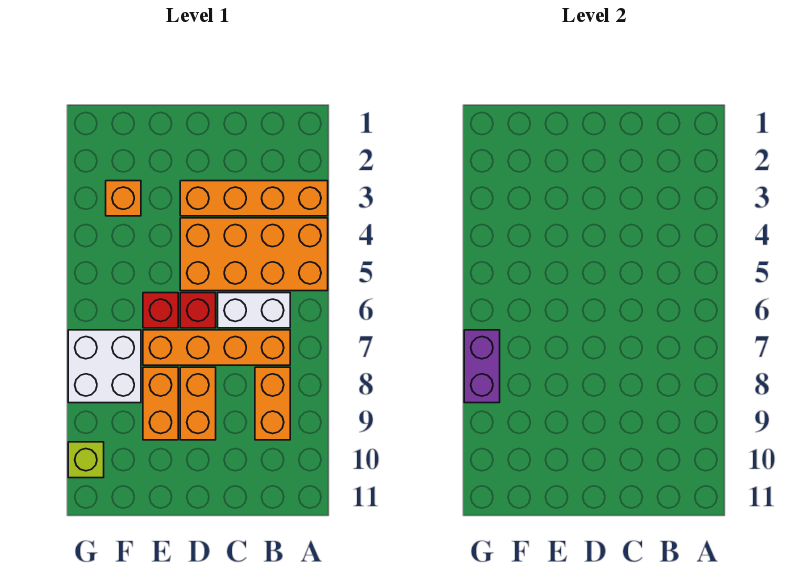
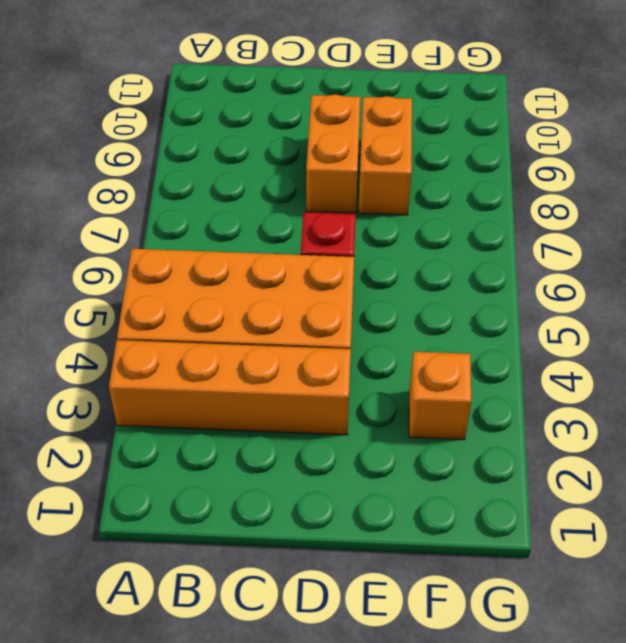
none -> white 1x2 brick [218,293,290,328]
none -> orange 1x4 brick [143,330,290,365]
none -> orange 1x2 brick [255,367,290,440]

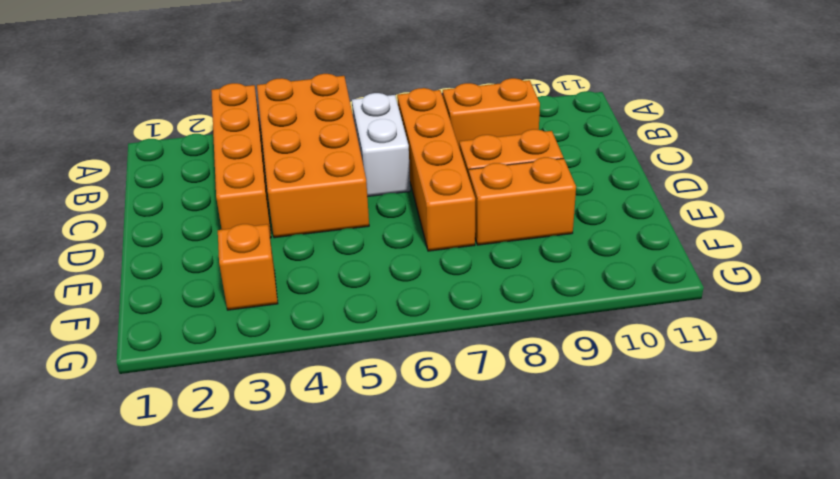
none -> red 1x1 brick [180,293,216,328]
none -> red 1x1 brick [143,293,178,328]
none -> white 2x2 brick [68,330,141,403]

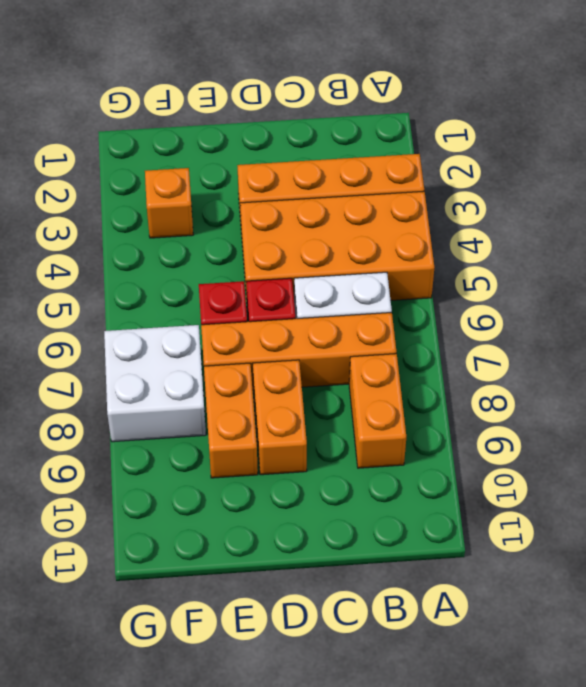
none -> lime 1x1 brick [68,442,104,478]
none -> purple 1x2 brick [464,330,500,403]

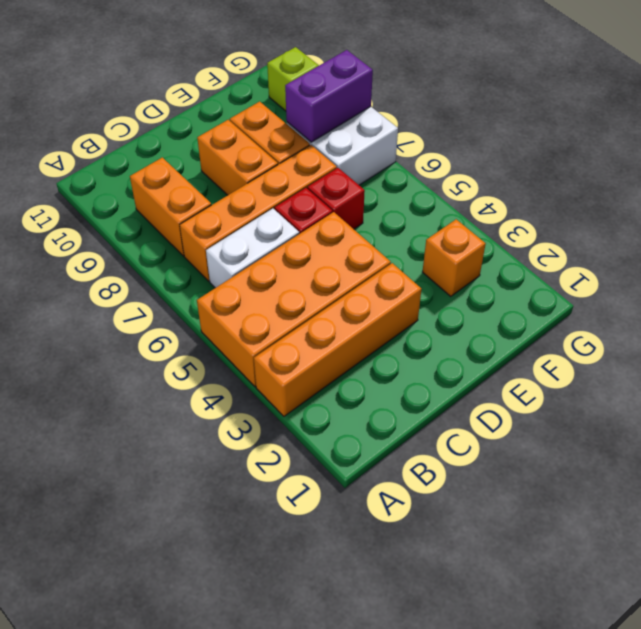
purple 1x2 brick [285,50,373,142] -> purple 1x2 brick turned to [464,330,500,403]

